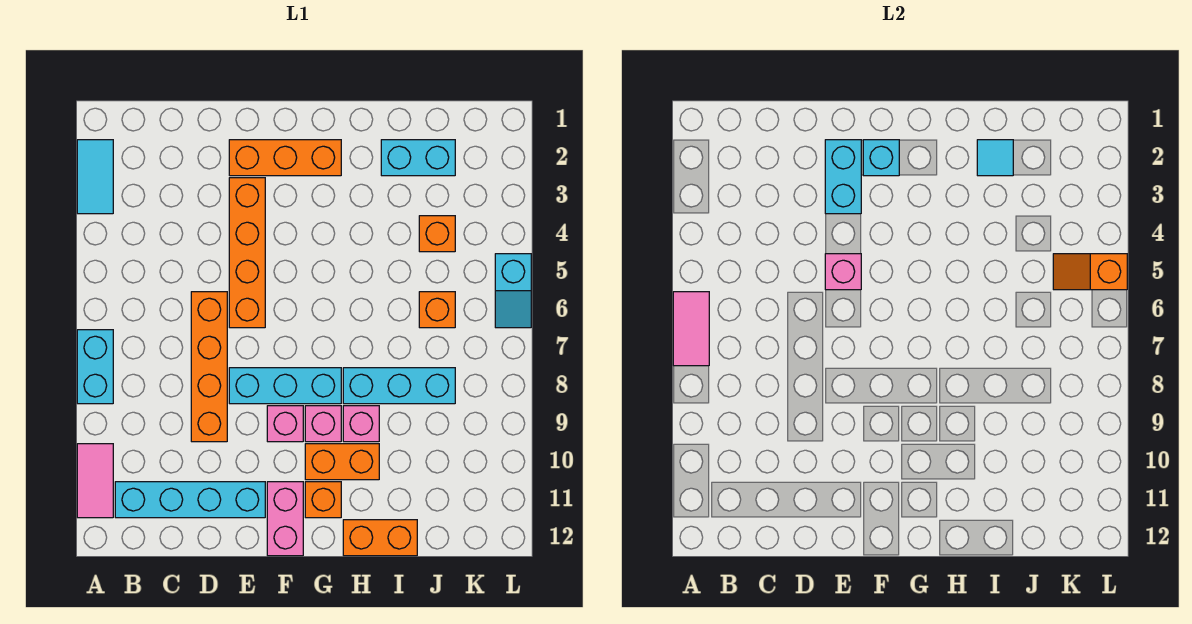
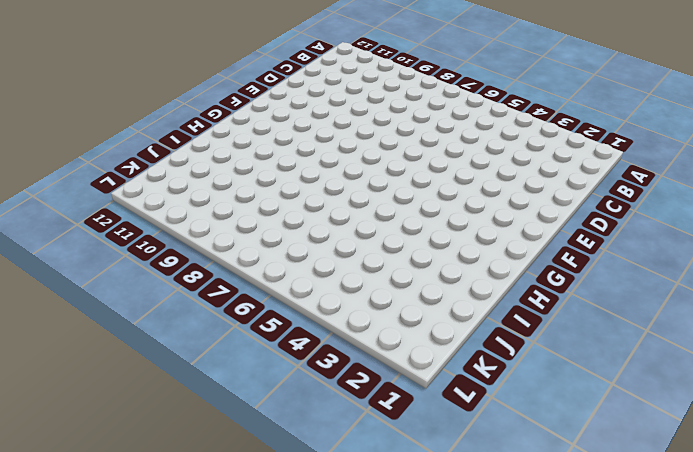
none -> cyan 1x2 tile [77,140,113,214]
none -> cyan 1x2 brick [77,330,113,404]
none -> pink 1x2 tile [77,444,113,518]

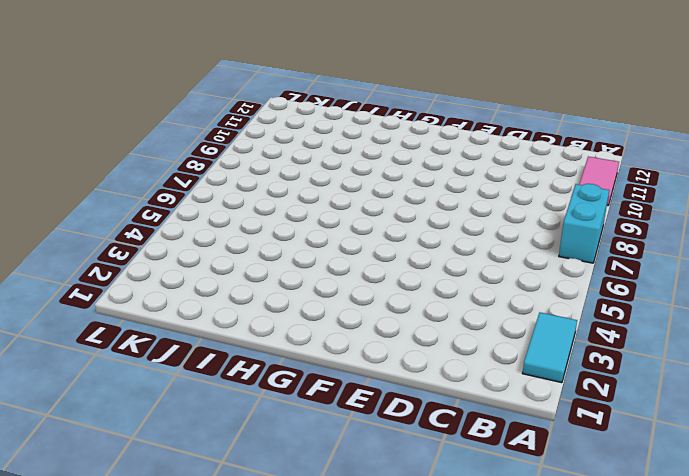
none -> cyan 1x4 brick [115,482,265,518]
none -> orange 1x4 brick [191,292,227,442]
none -> orange 1x3 brick [229,140,341,176]

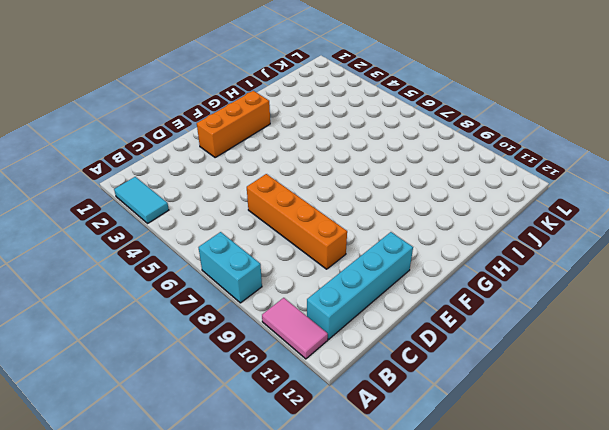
none -> orange 1x4 brick [229,178,265,328]
none -> cyan 1x3 brick [229,368,341,404]
none -> pink 1x1 brick [267,406,303,442]

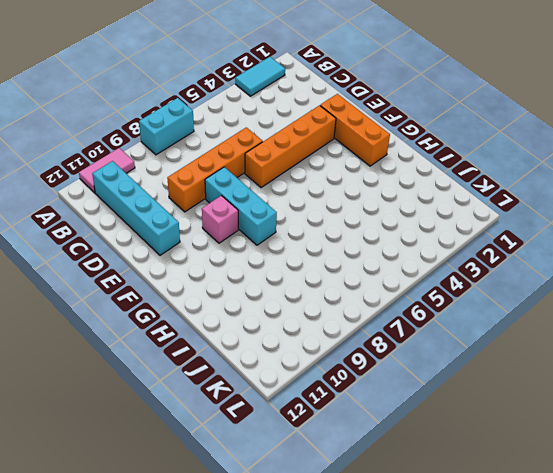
none -> pink 1x2 brick [267,482,303,556]
none -> pink 1x1 brick [305,406,341,442]
none -> orange 1x2 brick [305,444,379,480]

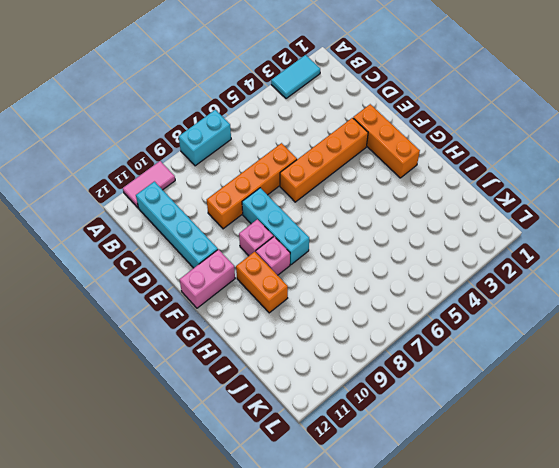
none -> orange 1x1 brick [305,482,341,518]
none -> cyan 1x3 brick [343,368,455,404]
none -> pink 1x1 brick [343,406,379,442]

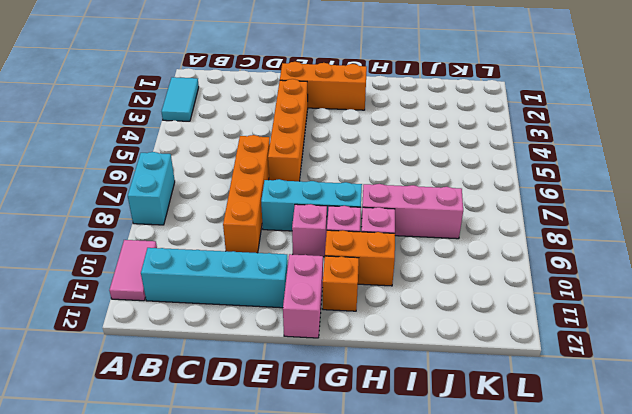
pink 1x3 brick [361,184,463,239] -> cyan 1x3 brick [343,368,455,404]
none -> orange 1x2 brick [343,520,417,556]
none -> cyan 1x2 brick [381,140,455,176]
none -> orange 1x1 brick [419,216,455,252]

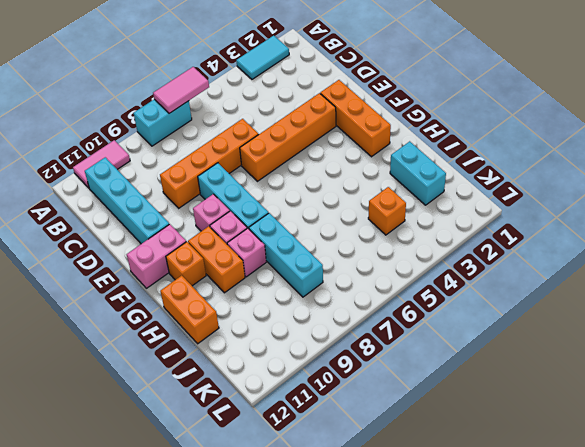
none -> orange 1x1 brick [419,292,455,328]
none -> cyan 1x2 slope [495,254,531,328]
none -> cyan 1x2 brick [825,140,861,214]

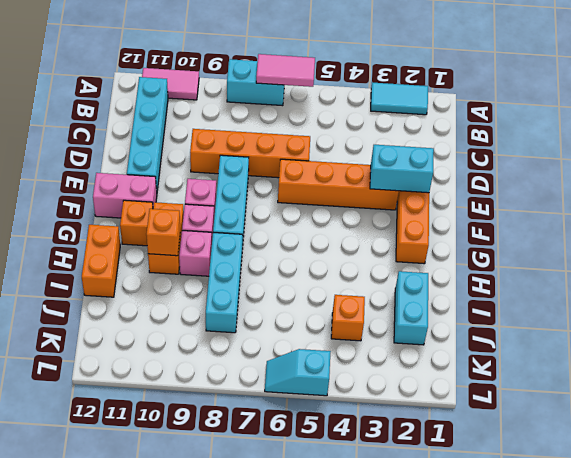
orange 1x1 brick [146,209,180,256] -> orange 1x1 brick moved to [419,292,455,328]
none -> pink 1x1 brick [825,254,861,290]
none -> cyan 1x1 brick [863,140,899,176]
none -> cyan 1x1 tile [977,140,1013,176]

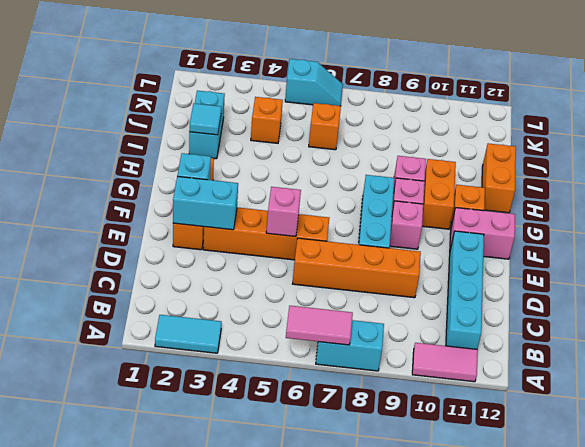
none -> cyan 1x3 brick [343,368,455,404]
none -> orange 1x2 slope [1053,254,1127,290]

